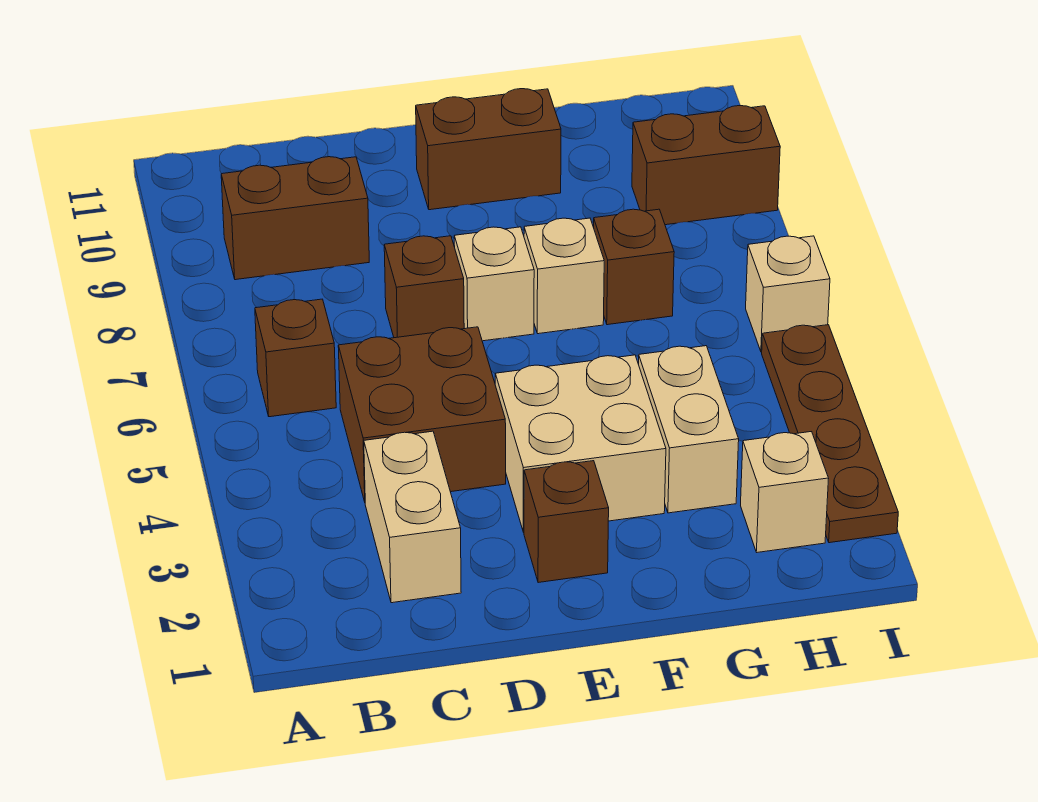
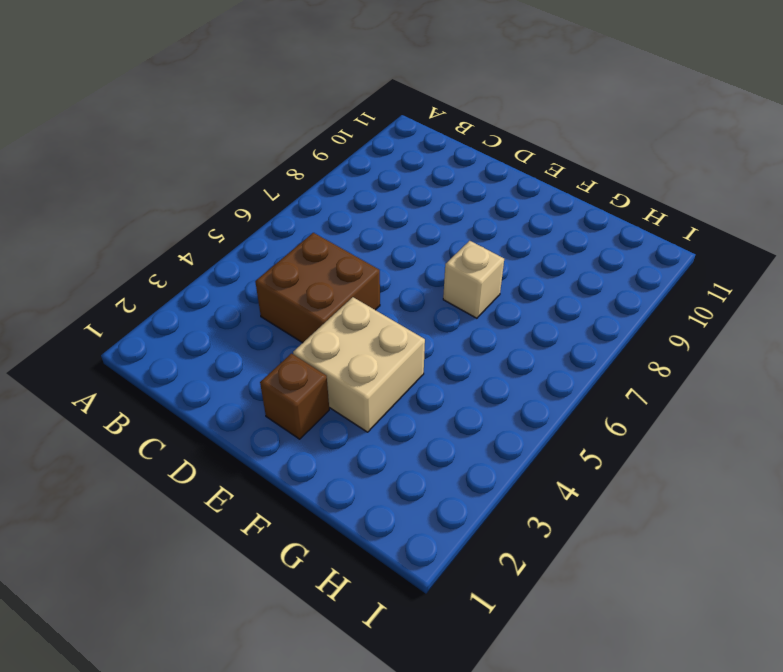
none -> brown 1x1 brick [255,299,336,417]
none -> brown 1x2 brick [221,157,369,280]
none -> tan 1x2 brick [364,431,461,603]

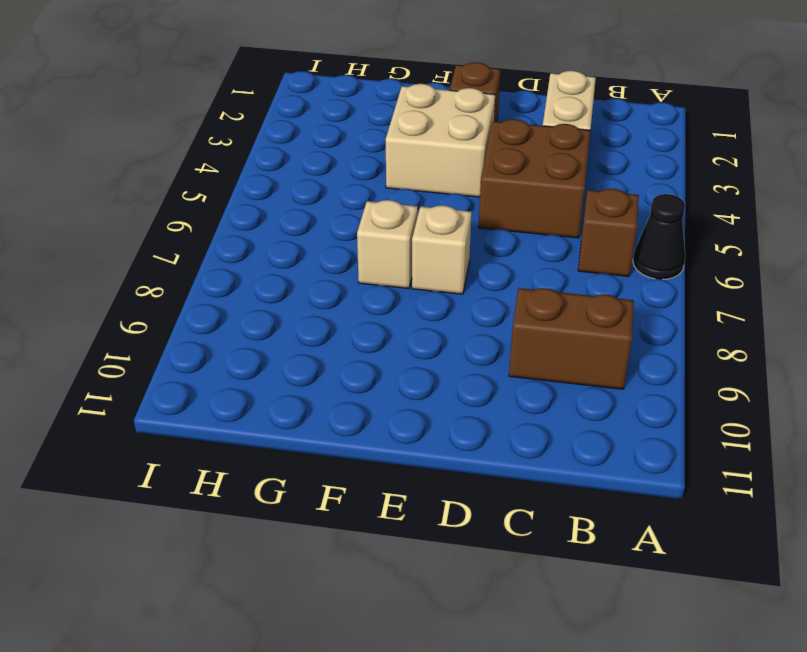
black 1x1 cone [633,194,685,279] -> none
none -> brown 1x1 brick [384,236,464,338]
none -> brown 1x2 brick [416,89,561,210]
none -> tan 1x2 brick [639,346,739,513]

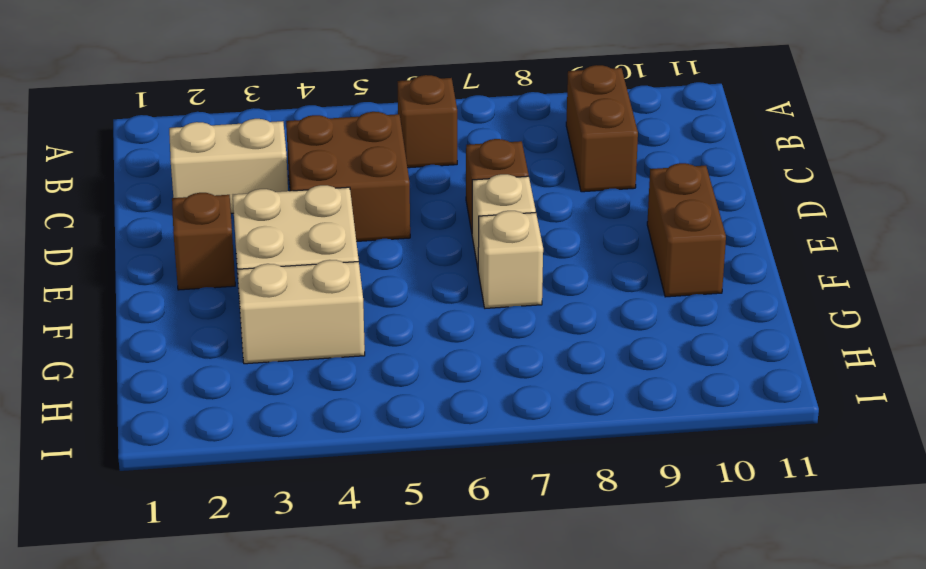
none -> brown 1x1 brick [594,209,674,325]
none -> tan 1x1 brick [741,432,829,552]
none -> brown 1x2 brick [632,106,780,225]

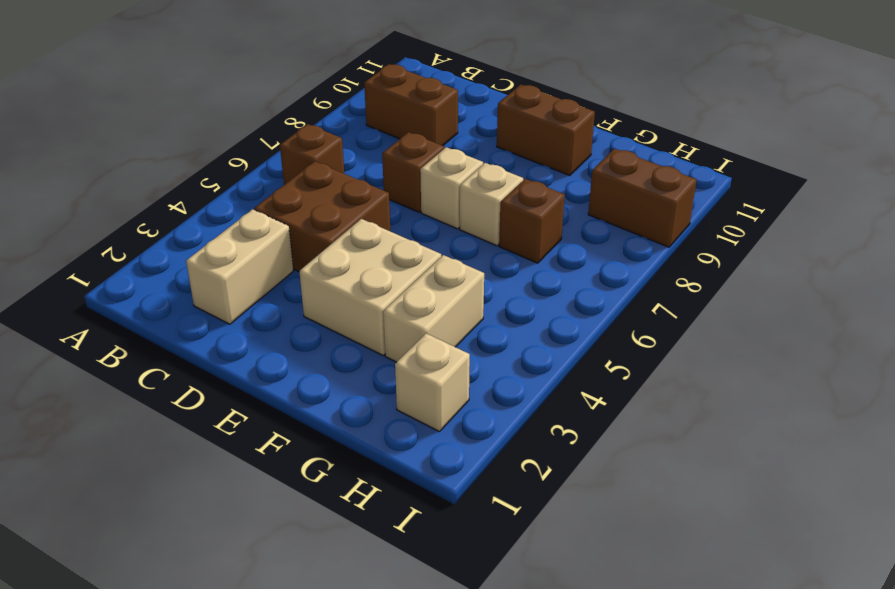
none -> brown 1x1 brick [524,461,609,583]
none -> brown 1x4 plate [762,325,898,543]
none -> tan 1x1 brick [746,236,830,352]

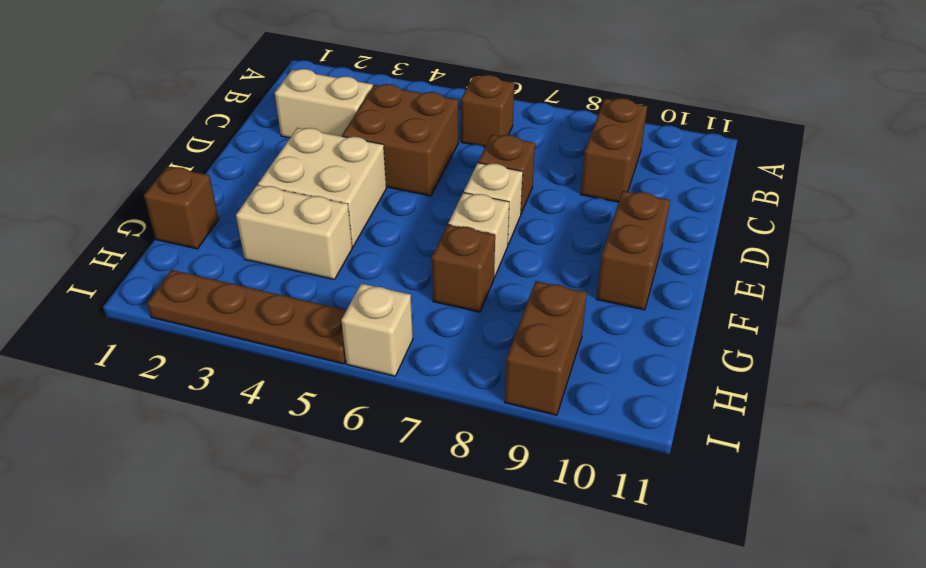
brown 1x1 brick [144,166,219,249] -> brown 1x1 brick moved to [524,461,609,583]
none -> tan 1x1 brick [741,432,829,552]

